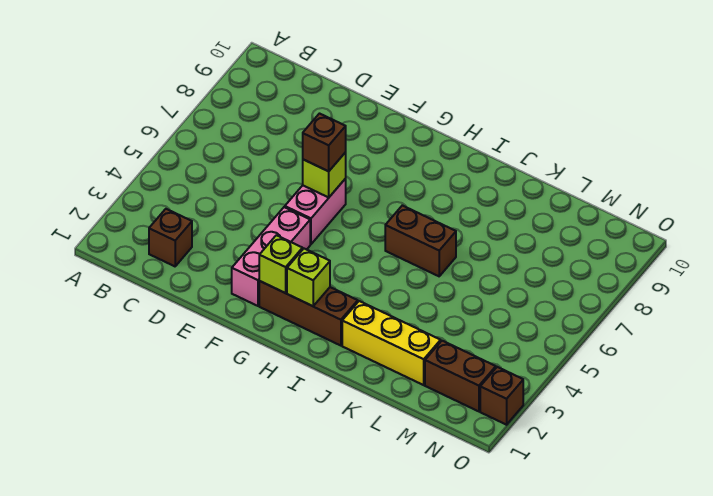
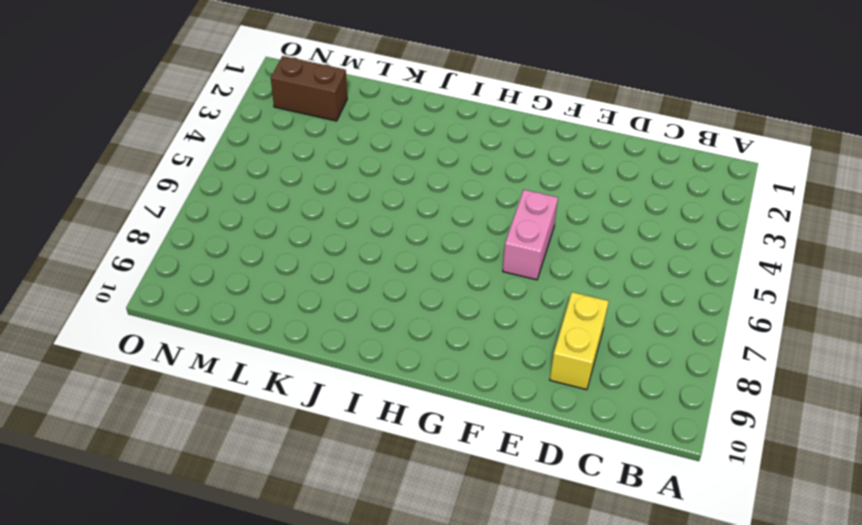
yellow 1x2 brick [550,292,609,390] -> none
none -> brown 1x1 brick [149,209,192,266]
none -> pink 1x3 brick [232,207,310,306]
none -> brown 1x3 brick [259,281,358,346]

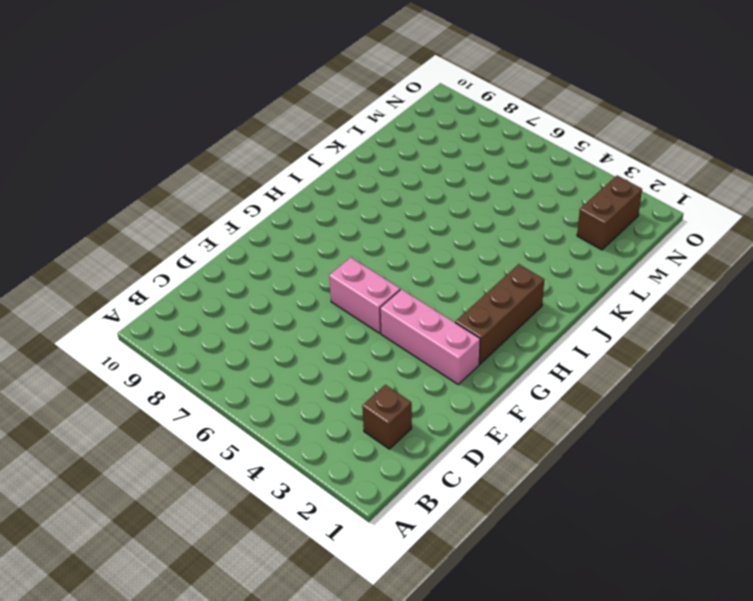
none -> brown 1x2 brick [385,205,456,276]
none -> yellow 1x3 brick [342,301,441,385]
none -> brown 1x1 brick [480,367,523,425]

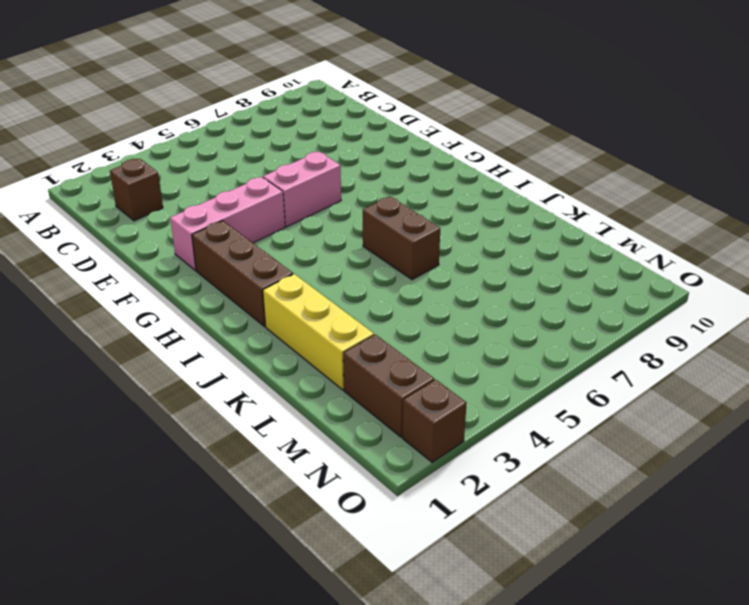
none -> lime 1x1 brick [303,152,346,197]
none -> lime 1x1 brick [259,235,303,293]
none -> lime 1x1 brick [287,249,330,306]

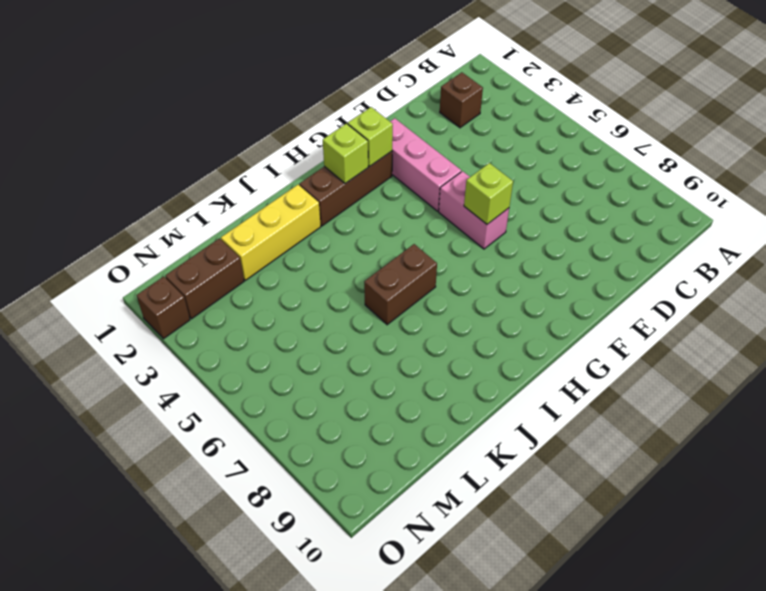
none -> brown 1x1 brick [303,114,346,171]

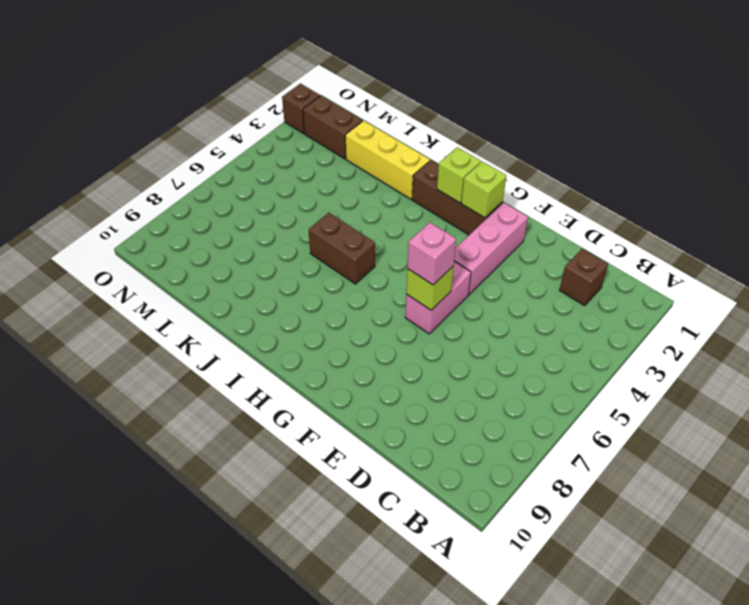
pink 1x1 brick [407,222,456,285] -> brown 1x1 brick [303,114,346,171]

